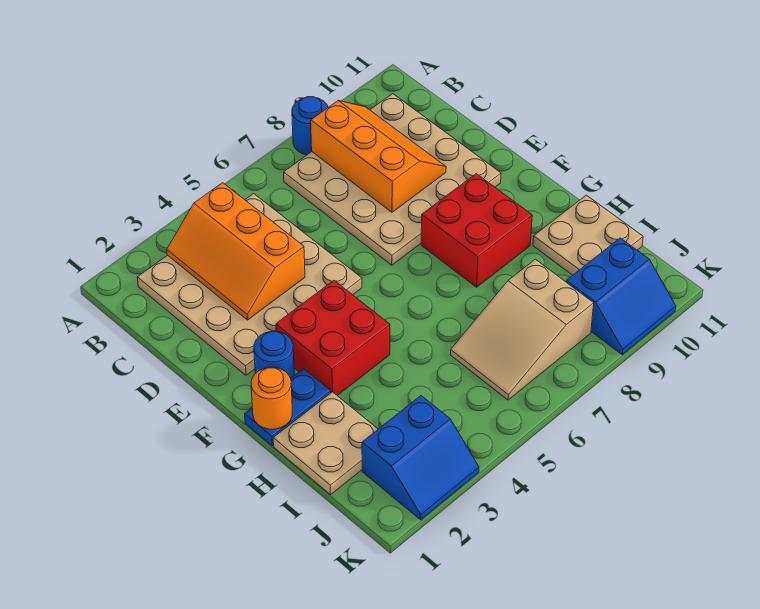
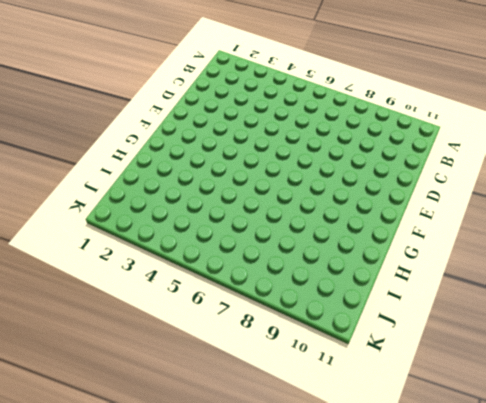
none -> blue 1x1 round brick [292,97,328,155]
none -> tan 4x4 plate [137,194,362,375]
none -> tan 4x4 plate [284,94,501,265]

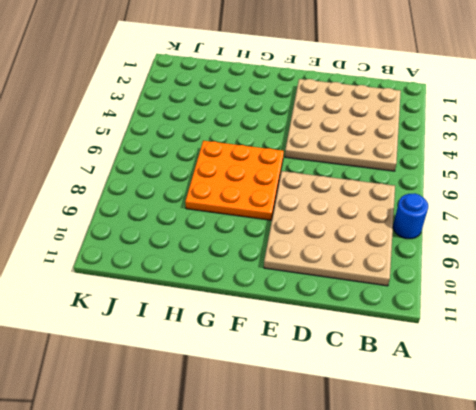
orange 3x3 plate [185,141,284,220] -> red 2x2 brick [421,174,532,287]
none -> blue 1x1 round brick [254,331,294,378]
none -> red 2x2 brick [276,281,390,396]
none -> blue 1x2 plate [245,369,331,446]

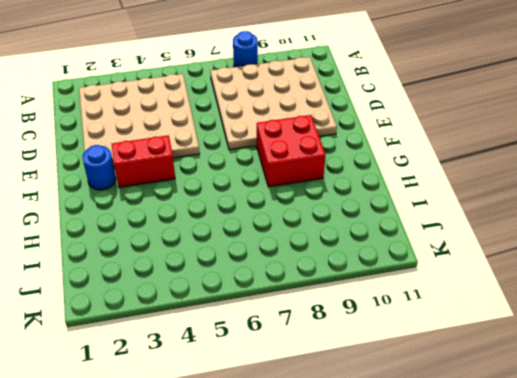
red 1x2 brick [112,135,175,187] -> red 2x2 brick [276,281,390,396]
none -> blue 1x2 plate [245,369,331,446]
none -> tan 2x2 plate [273,392,378,495]
none -> tan 2x2 plate [533,195,643,275]

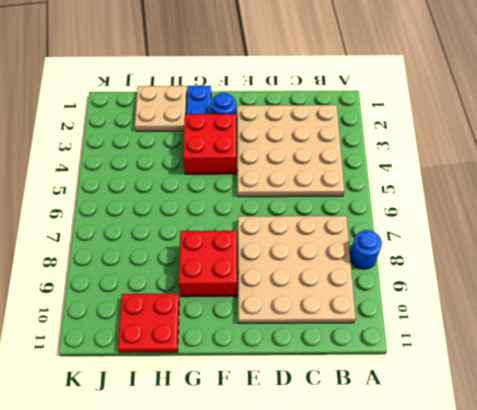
red 2x2 plate [118,294,179,353] -> tan 2x2 plate [533,195,643,275]
none -> tan 2x3 slope [450,259,594,400]
none -> blue 2x2 slope [362,396,479,520]
none -> blue 2x2 slope [566,238,676,355]

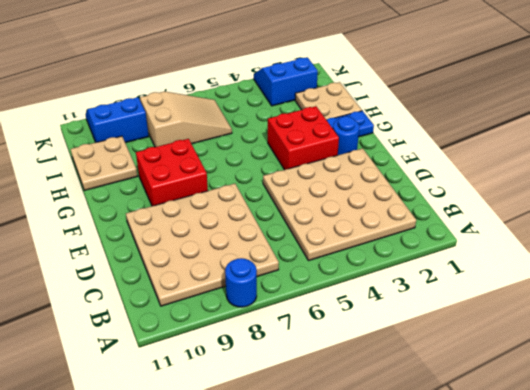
none -> orange 2x3 slope [167,183,305,320]
none -> orange 2x3 slope [311,101,446,212]
none -> orange 1x1 round brick [251,367,292,429]

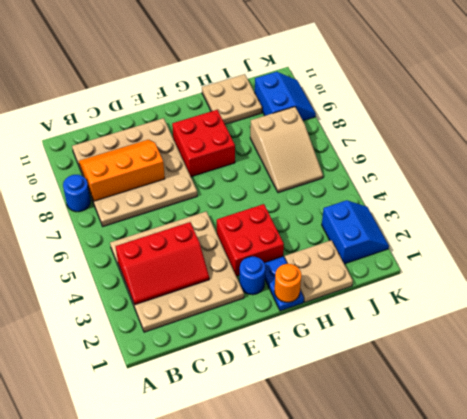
red 2x3 slope [116,222,209,305] -> orange 2x3 slope [167,183,305,320]

